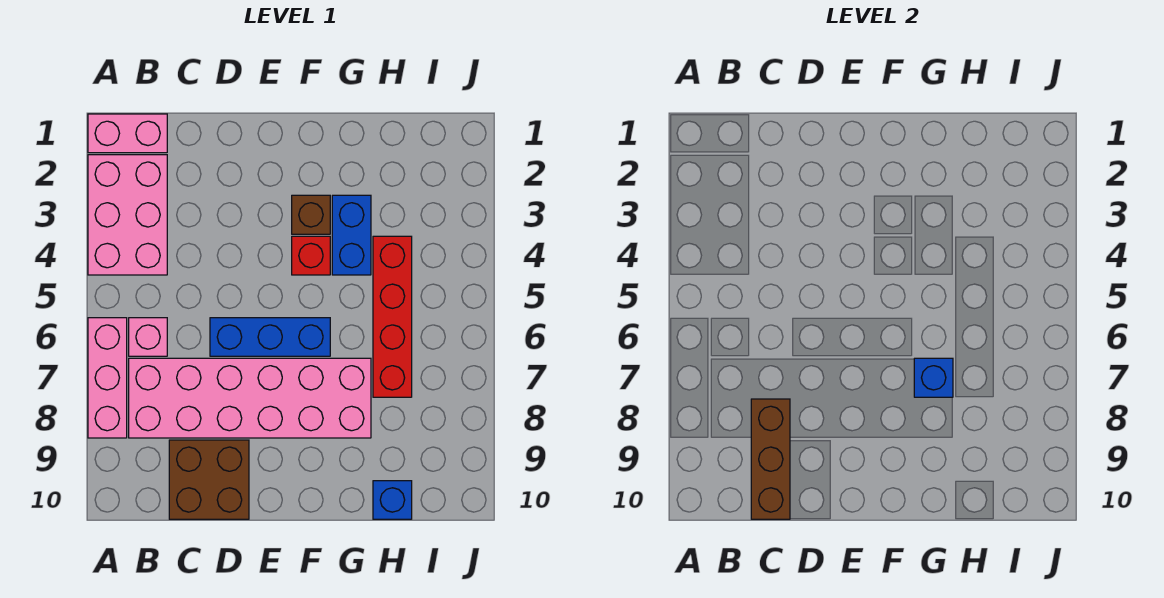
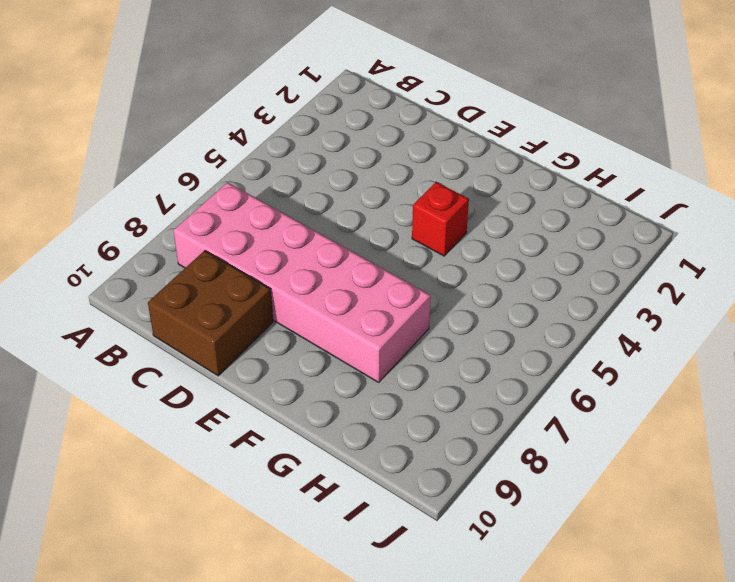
none -> pink 1x2 brick [88,114,167,153]
none -> pink 2x3 brick [88,155,167,275]
none -> pink 1x3 brick [88,318,127,438]

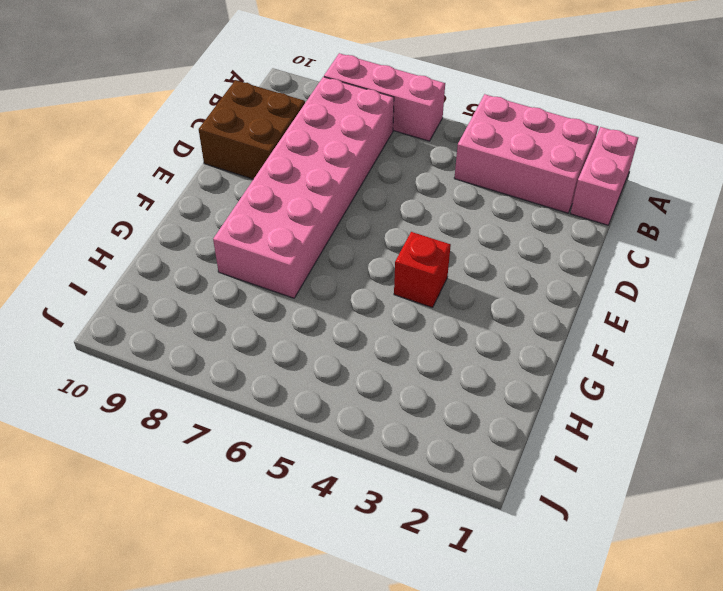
none -> pink 1x1 brick [129,318,167,356]
none -> blue 1x3 brick [210,318,330,356]
none -> brown 1x1 brick [292,195,330,234]

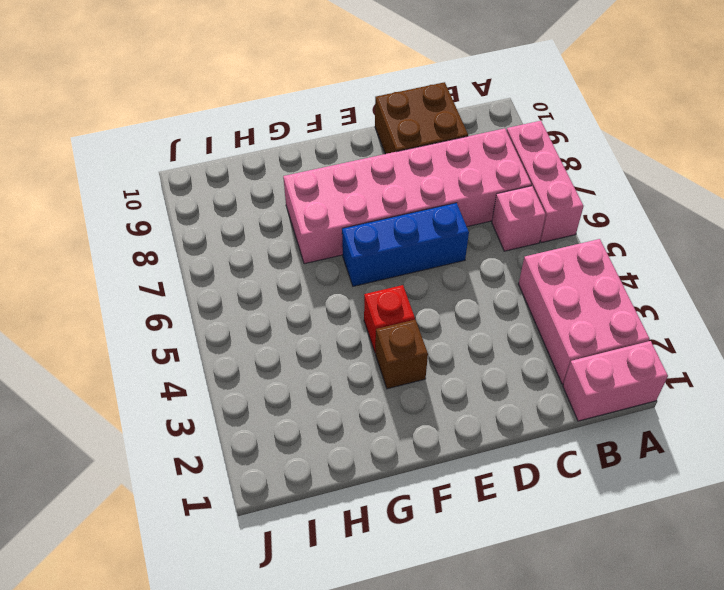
none -> blue 1x2 brick [332,195,371,275]
none -> red 1x4 brick [373,236,412,397]
none -> blue 1x1 brick [373,481,412,519]

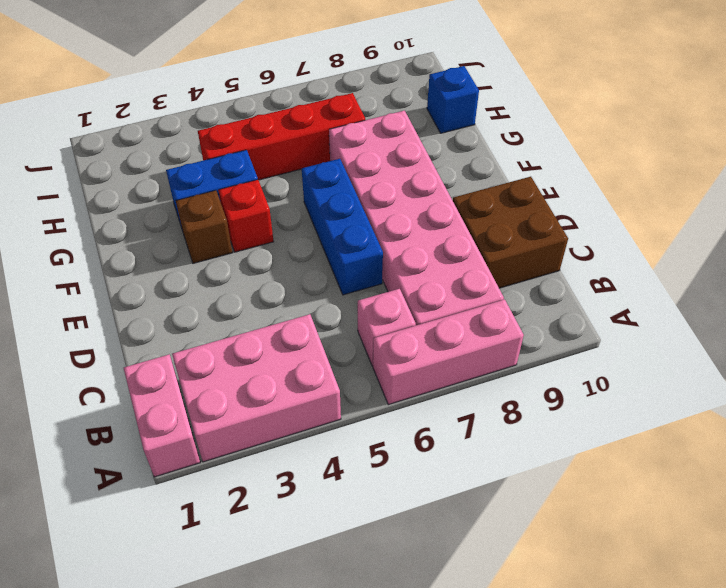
none -> brown 1x3 brick [751,399,790,519]
none -> blue 1x1 brick [914,358,953,397]

